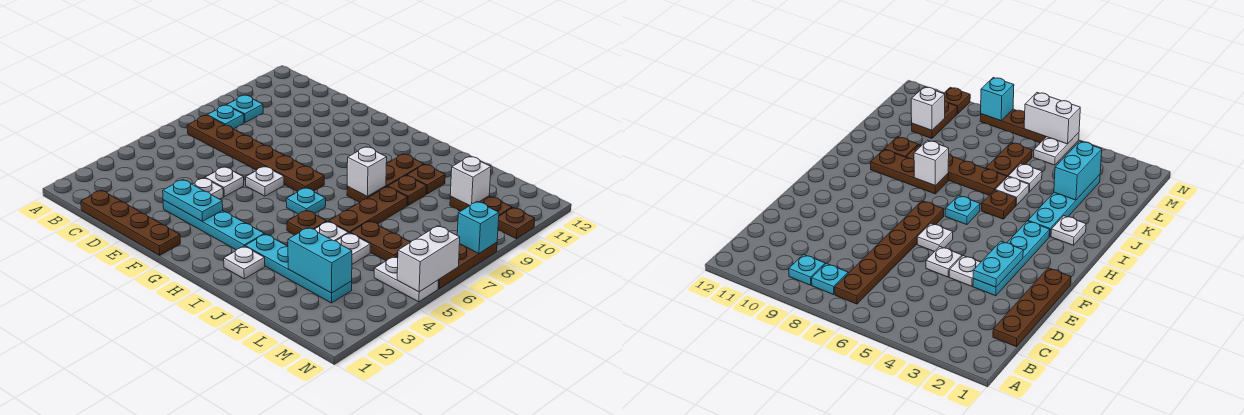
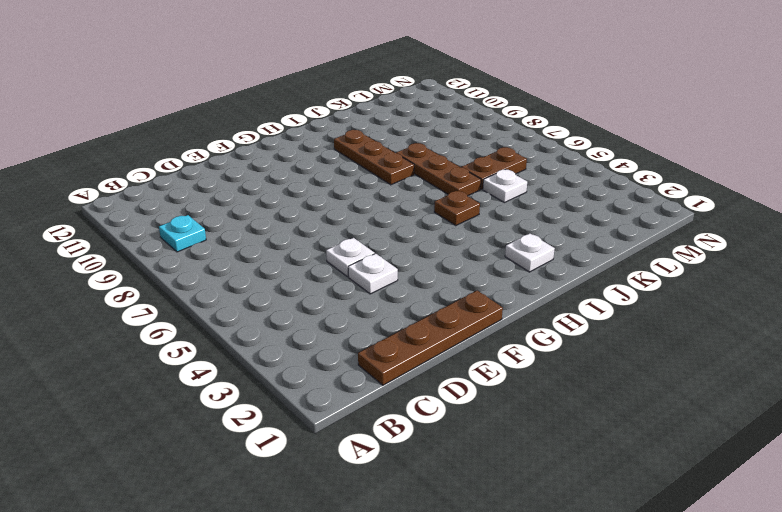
none -> brown 1x6 plate [187,116,324,192]
none -> cyan 1x1 plate [207,105,244,129]
none -> cyan 1x4 plate [163,200,264,250]

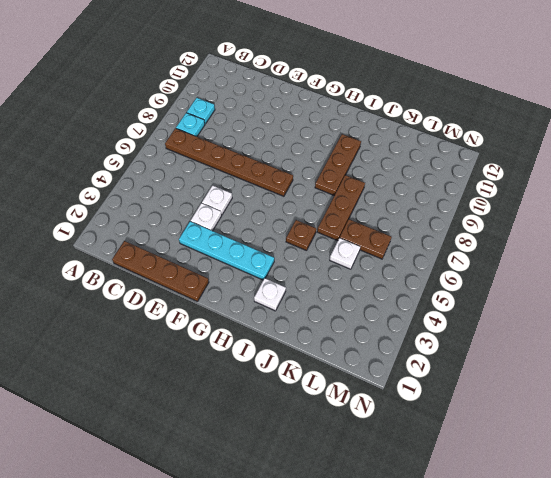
none -> white 1x1 plate [246,166,284,196]
none -> cyan 1x1 plate [286,188,326,214]
none -> cyan 1x4 plate [245,234,352,303]

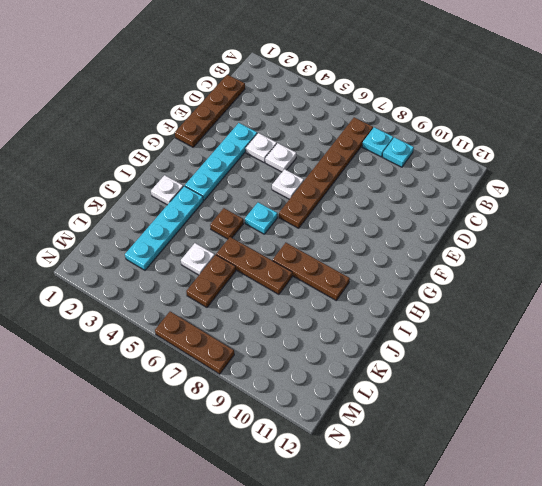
none -> white 1x1 plate [314,221,348,241]
none -> brown 1x1 plate [388,175,427,205]
none -> brown 1x1 plate [407,164,445,194]

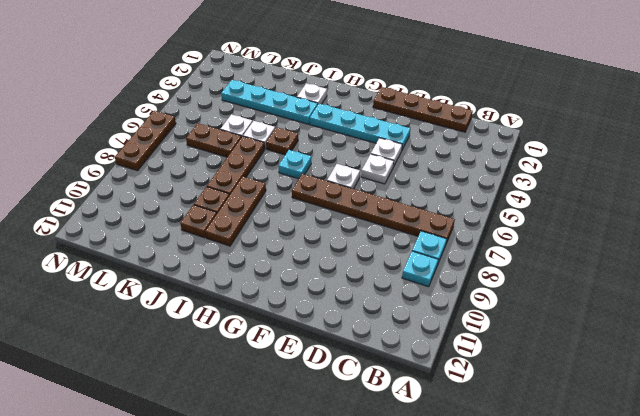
none -> brown 1x2 plate [450,196,512,216]
none -> white 1x2 plate [374,256,438,302]
none -> brown 1x1 plate [498,208,535,239]

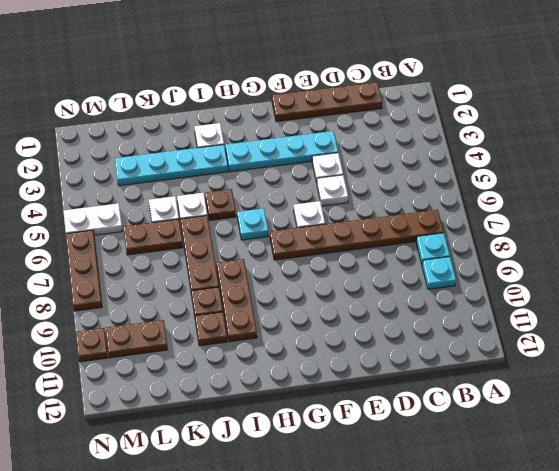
none -> cyan 1x2 plate [163,180,223,222]
none -> white 1x1 brick [347,147,387,197]
none -> cyan 1x2 brick [288,227,352,293]

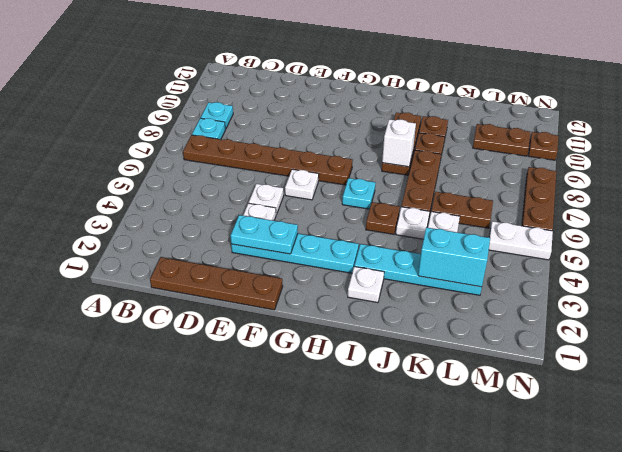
none -> white 1x1 brick [450,156,491,206]
none -> white 1x2 brick [397,226,460,292]
none -> cyan 1x1 brick [457,202,499,253]

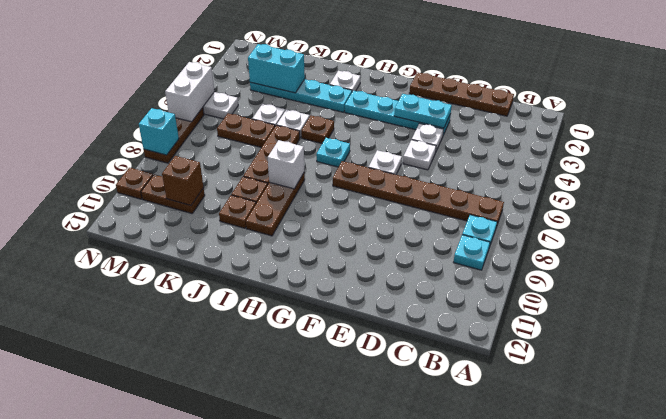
brown 1x1 brick [162,156,204,205] -> white 1x1 brick [450,156,491,206]

